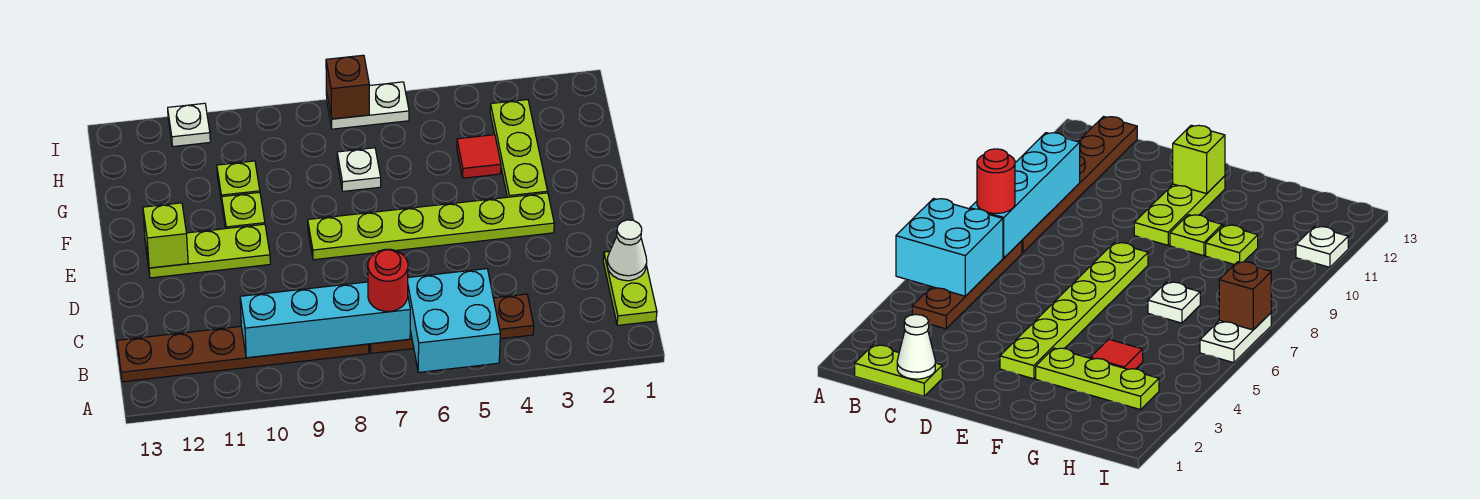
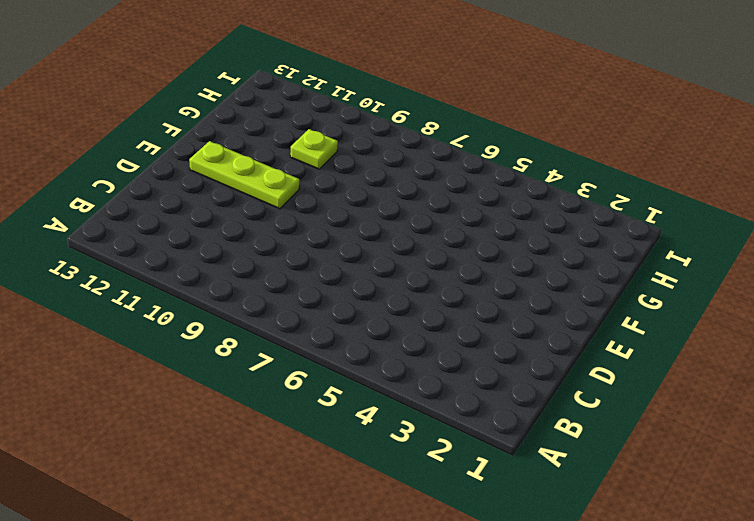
none -> lime 1x2 plate [603,251,657,325]
none -> brown 1x4 plate [369,294,534,353]
none -> brown 1x6 plate [117,326,369,382]

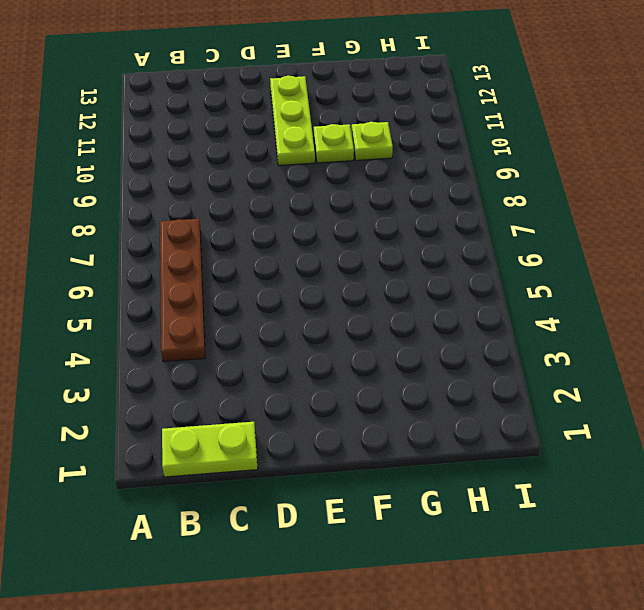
none -> brown 1x6 plate [117,326,369,382]
none -> lime 1x6 plate [308,193,554,260]
none -> lime 1x3 plate [490,100,548,197]

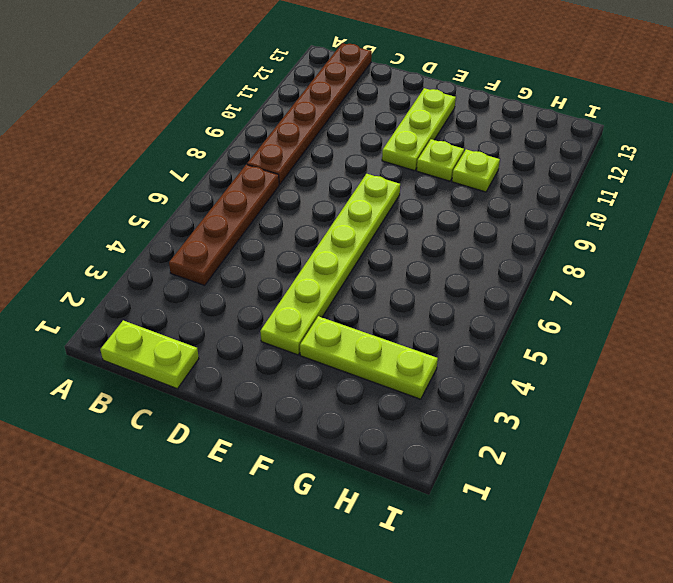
none -> red 1x1 tile [457,135,501,178]
none -> white 1x1 plate [337,148,381,191]
none -> white 1x2 plate [326,82,409,129]

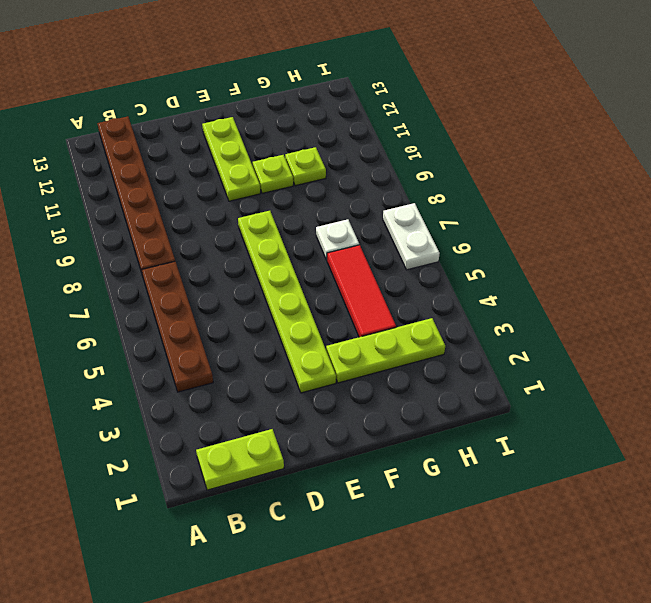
red 1x3 tile [327,245,396,337] -> red 1x1 tile [457,135,501,178]
none -> white 1x1 plate [168,103,210,146]
none -> cyan 2x2 brick [408,269,500,372]
none -> cyan 1x4 brick [240,282,410,358]

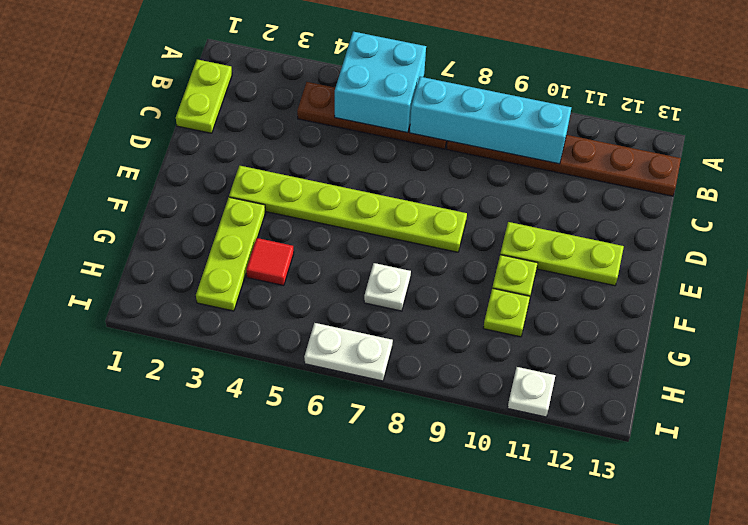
none -> white 1x1 cone [607,220,647,281]
none -> lime 1x1 brick [143,203,188,268]
none -> brown 1x1 brick [326,55,369,119]

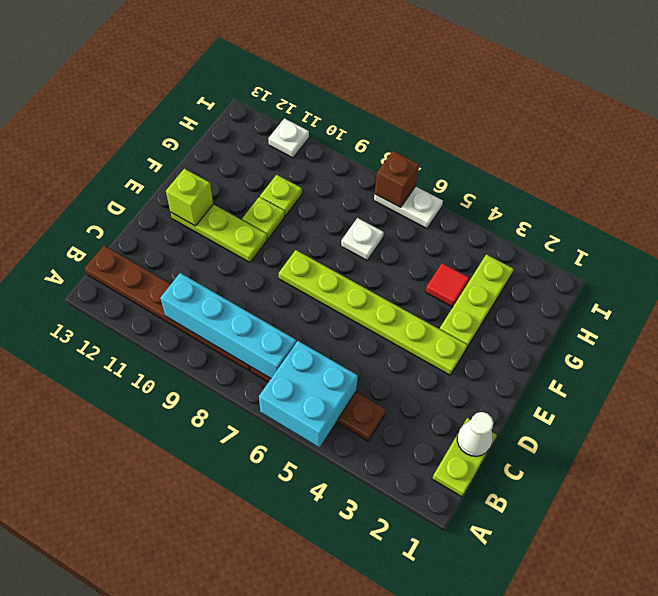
none -> red 1x1 round brick [368,249,408,311]

